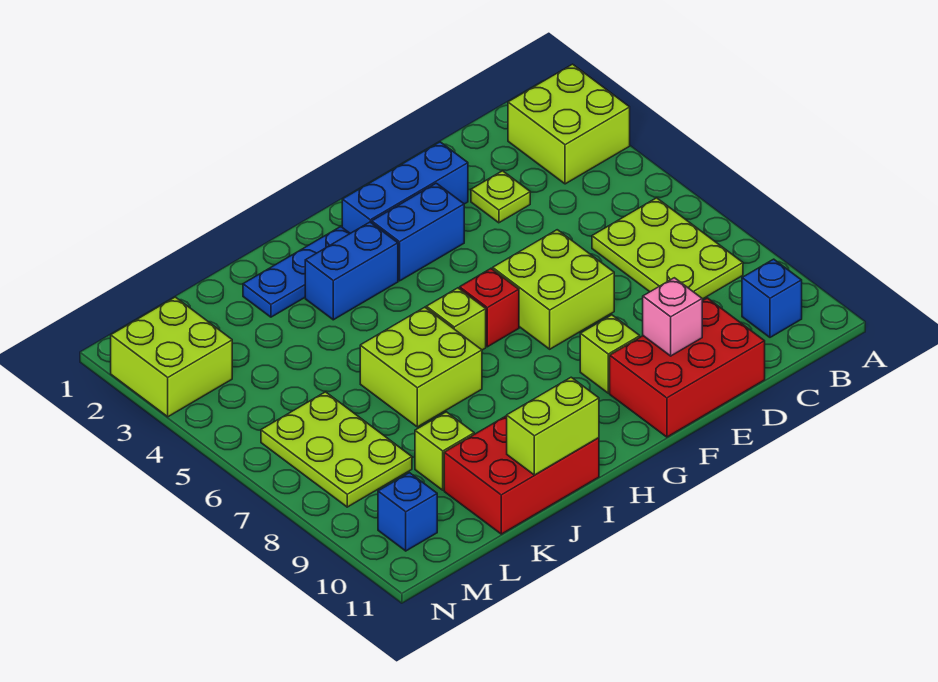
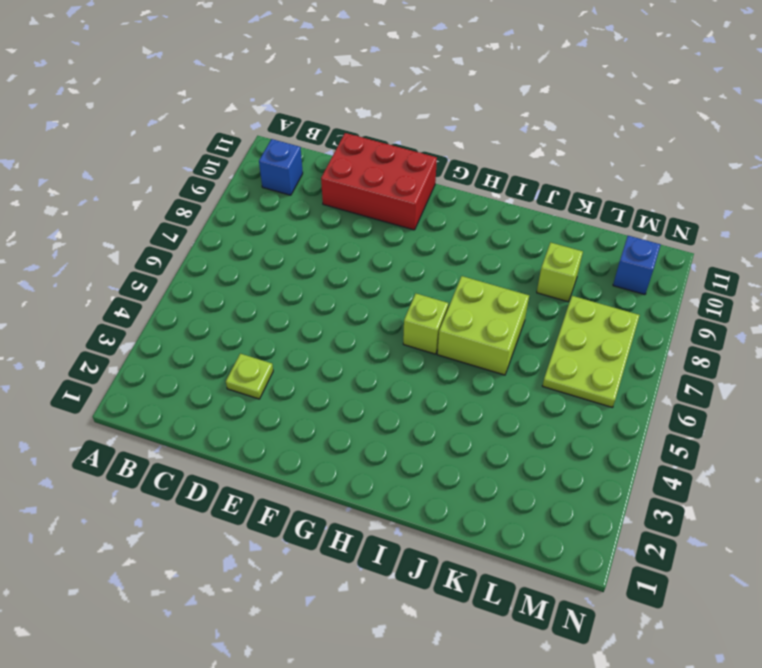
none -> lime 2x2 brick [508,64,630,184]
none -> lime 2x3 plate [592,198,743,299]
none -> blue 1x3 brick [342,142,468,233]

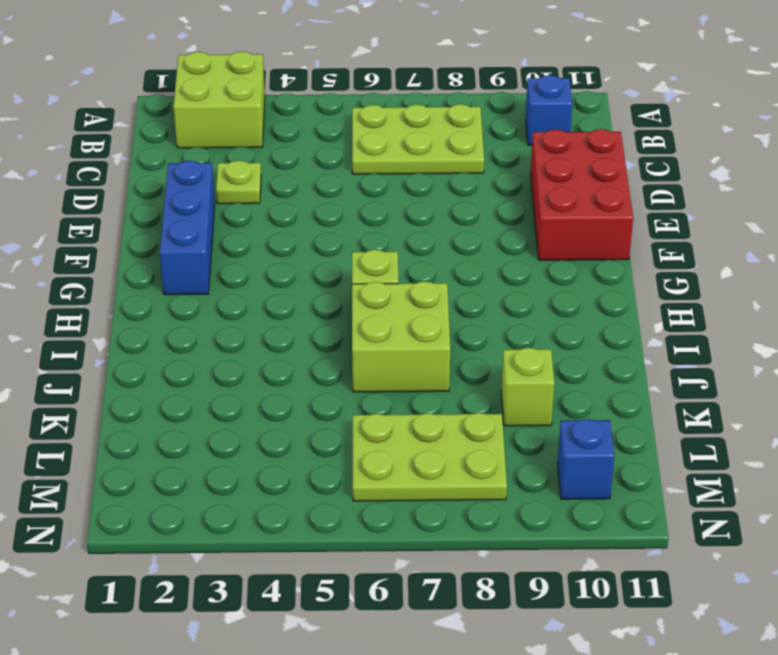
none -> lime 2x2 brick [493,230,614,349]
none -> blue 1x2 brick [372,183,464,281]
none -> lime 1x1 brick [580,315,640,393]

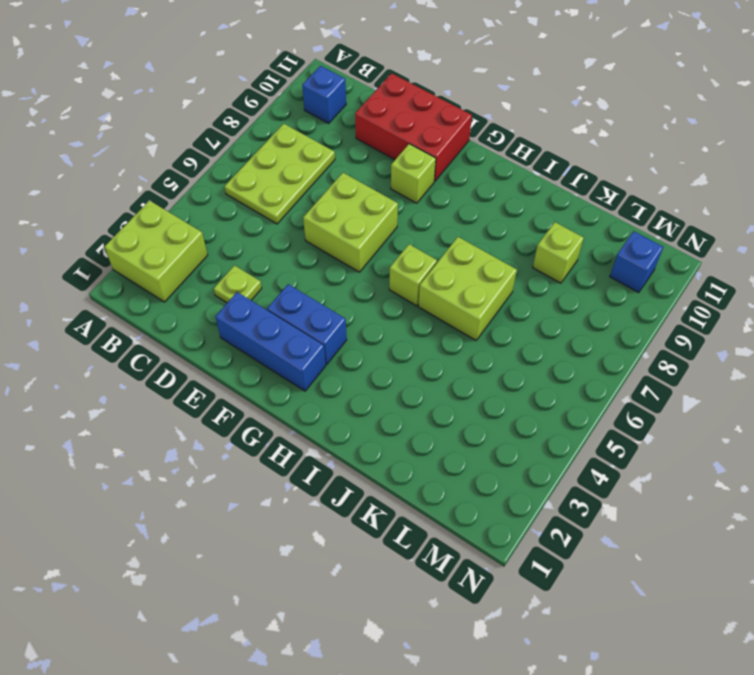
none -> red 1x1 brick [460,269,519,347]
none -> blue 1x3 plate [243,227,350,317]
none -> blue 1x2 brick [305,222,398,320]

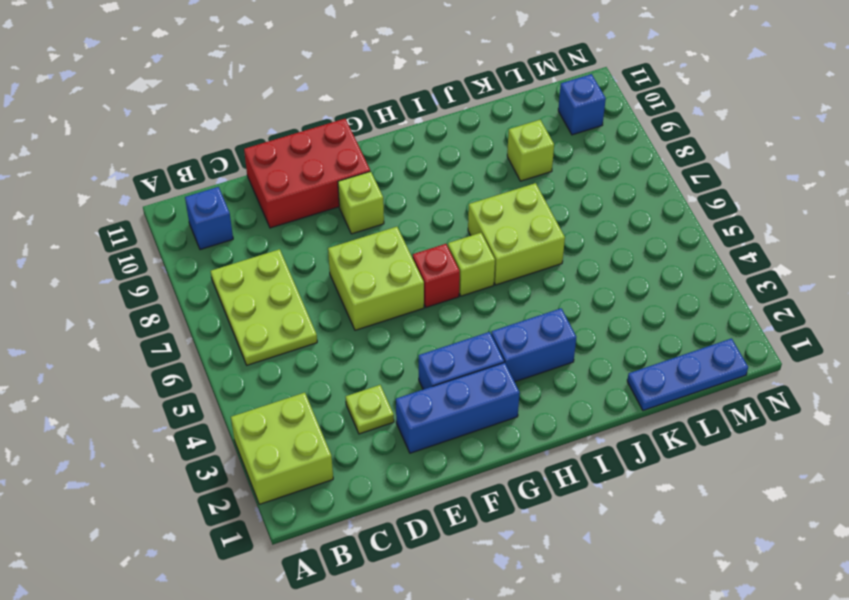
blue 1x3 plate [627,338,748,411] -> blue 1x3 plate moved to [243,227,350,317]
none -> red 2x3 brick [444,416,599,534]
none -> lime 2x3 plate [261,392,412,507]
none -> lime 2x2 brick [111,297,232,417]

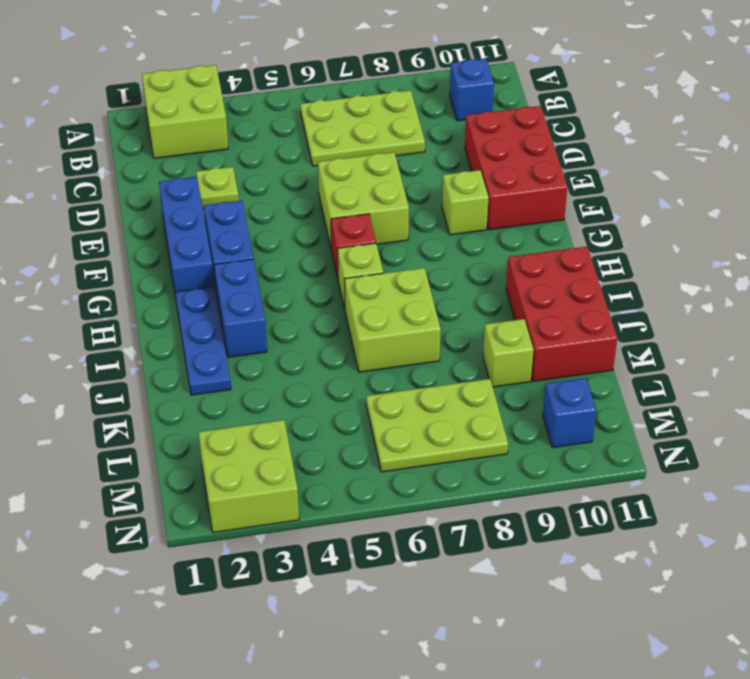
none -> pink 1x1 brick [643,278,702,356]
none -> lime 1x2 brick [507,377,599,475]

